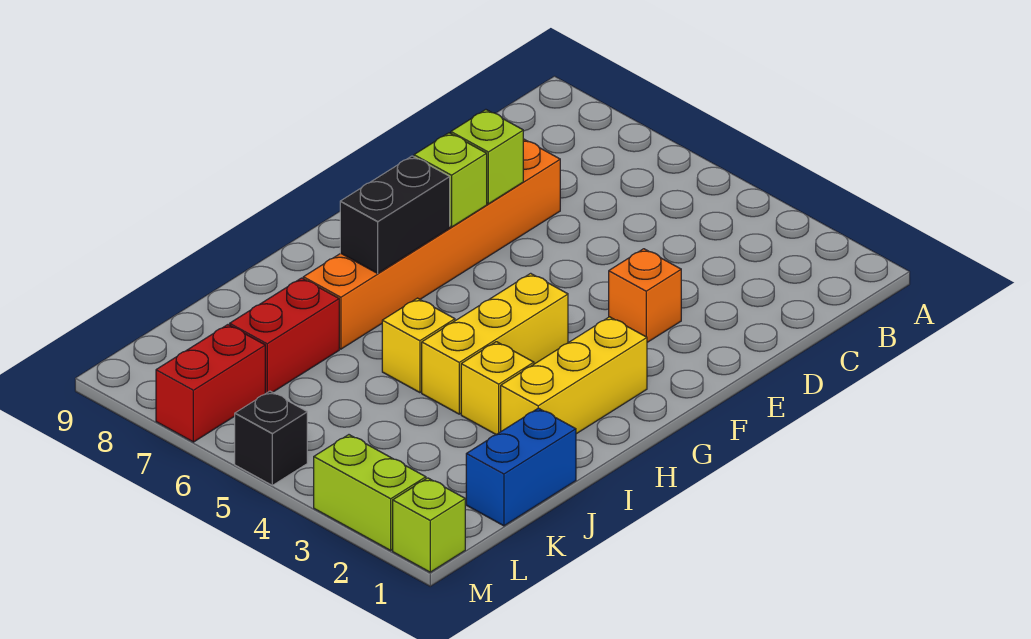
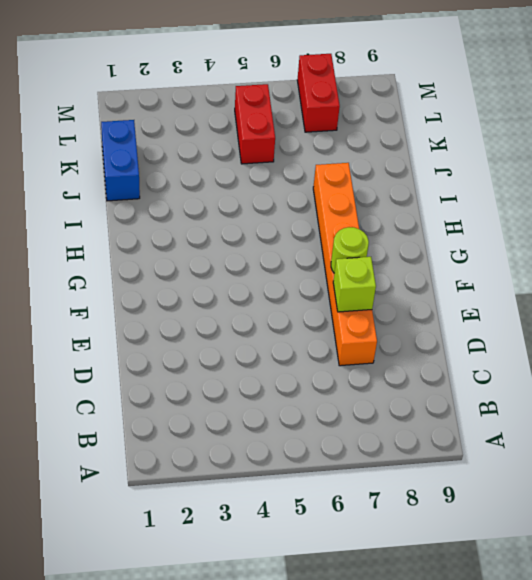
lime 1x1 round brick [331,227,369,273] -> lime 1x1 brick [414,133,487,227]
red 1x2 brick [235,84,275,164] -> red 1x2 brick moved to [230,278,339,394]
none -> orange 1x1 brick [609,249,681,342]
none -> yellow 1x3 brick [501,317,647,434]
none -> yellow 1x3 brick [422,273,568,414]

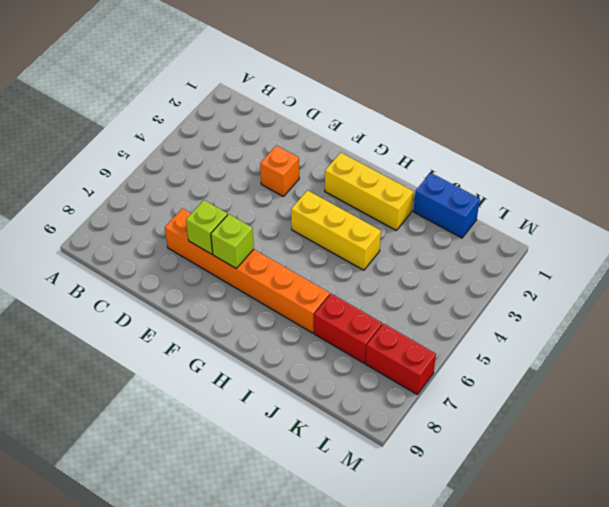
none -> yellow 1x1 brick [461,342,534,435]
none -> yellow 1x1 brick [382,298,455,393]
none -> lime 1x1 brick [393,478,465,572]

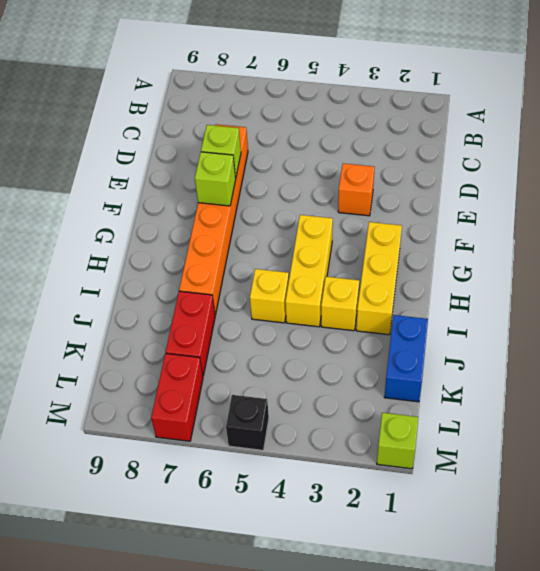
none -> lime 1x2 brick [314,435,426,550]
none -> black 1x2 brick [340,156,450,273]

